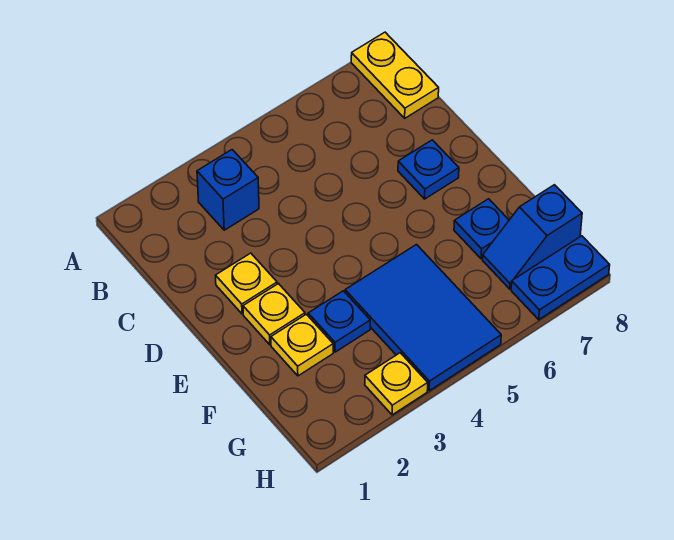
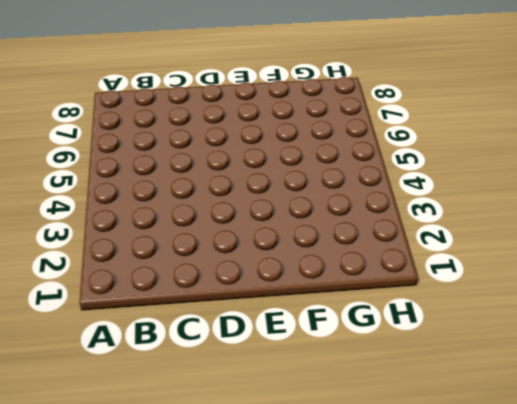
none -> yellow 1x2 plate [351,32,439,118]
none -> blue 1x1 brick [197,150,259,230]
none -> yellow 1x1 plate [216,253,277,314]

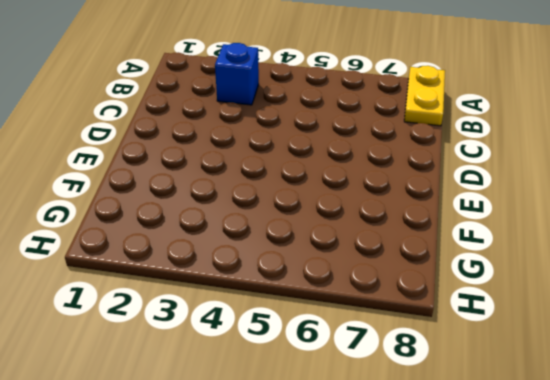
none -> yellow 1x1 plate [216,253,277,314]
none -> blue 1x1 plate [398,140,459,199]
none -> yellow 1x1 plate [243,284,305,345]

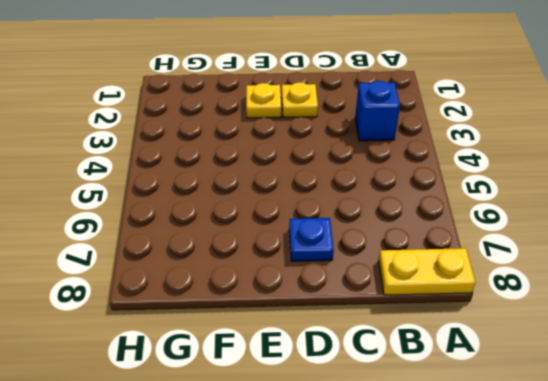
none -> yellow 1x1 plate [271,314,333,376]
none -> blue 1x1 plate [308,291,370,352]
none -> blue 2x3 tile [345,245,501,391]

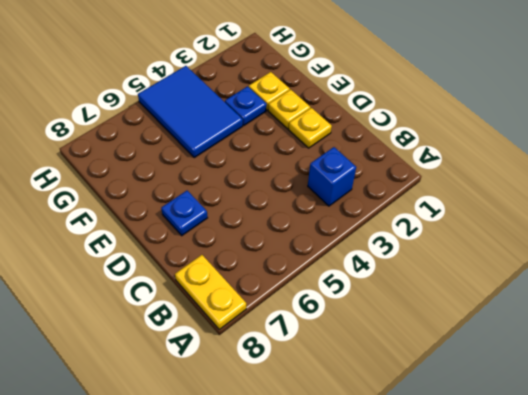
none -> blue 1x1 plate [454,199,509,259]
none -> blue 1x2 slope [483,185,582,289]
none -> yellow 1x1 plate [365,353,428,415]

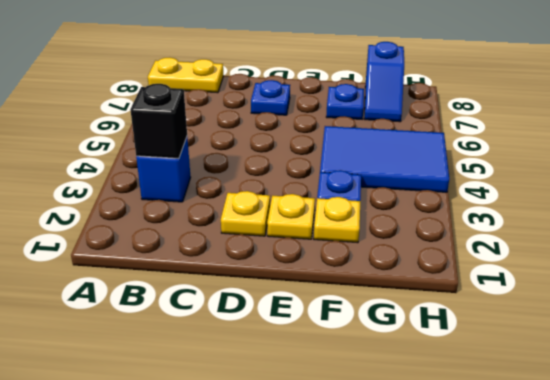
black 1x1 brick [130,84,187,159] -> none
none -> yellow 1x1 plate [365,353,428,415]
none -> blue 1x2 plate [511,236,610,320]

